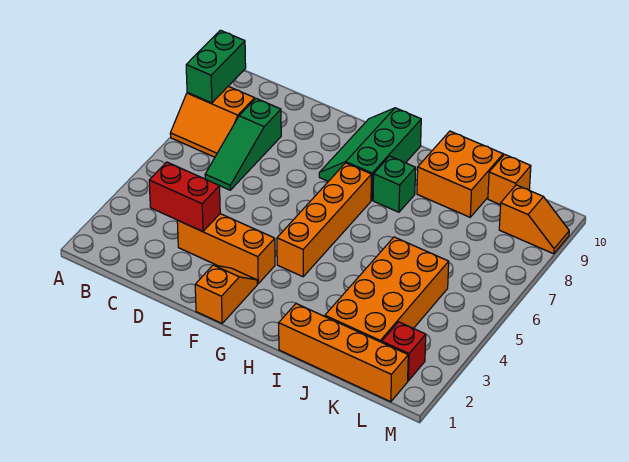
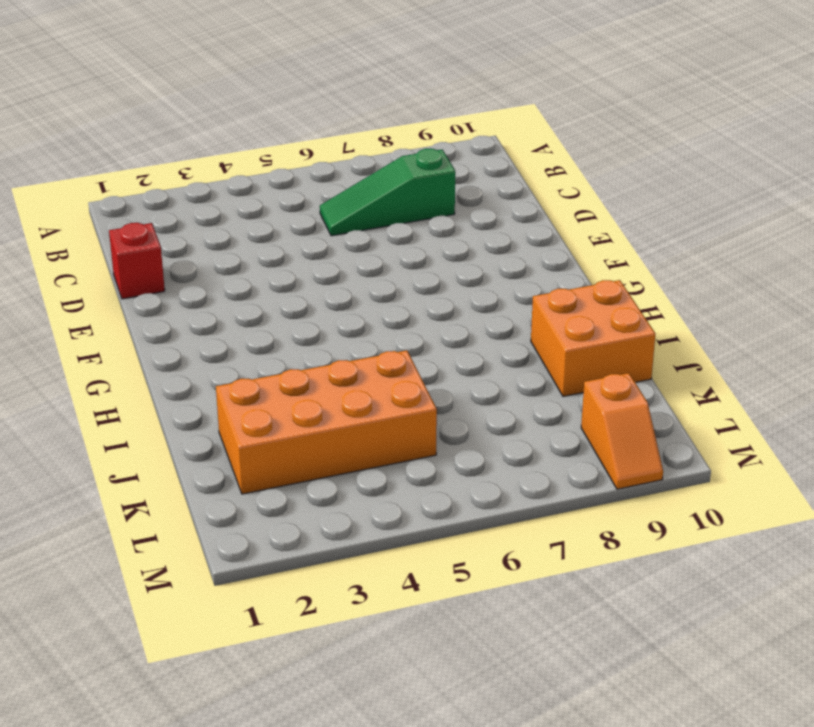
red 1x1 brick [109,223,165,299] -> red 1x1 brick moved to [382,322,426,381]
none -> orange 2x2 slope [170,86,255,157]
none -> orange 1x3 brick [177,214,275,284]
none -> orange 1x2 slope [195,265,257,323]

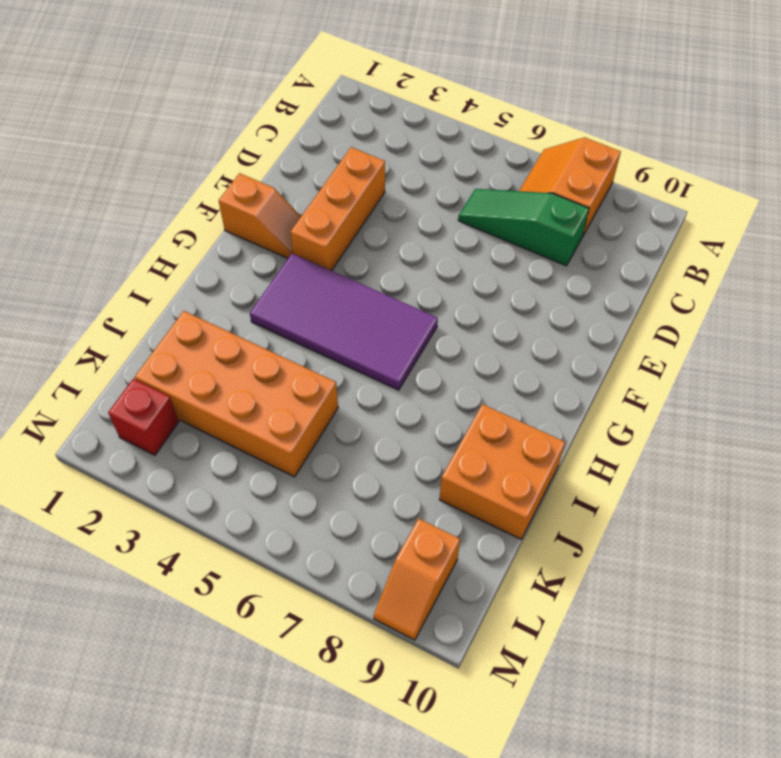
purple 2x4 tile [250,254,438,390] -> orange 1x4 brick [277,163,371,277]
none -> green 2x3 slope [319,108,421,200]
none -> green 1x1 brick [373,156,416,212]
none -> orange 1x4 brick [279,304,408,402]

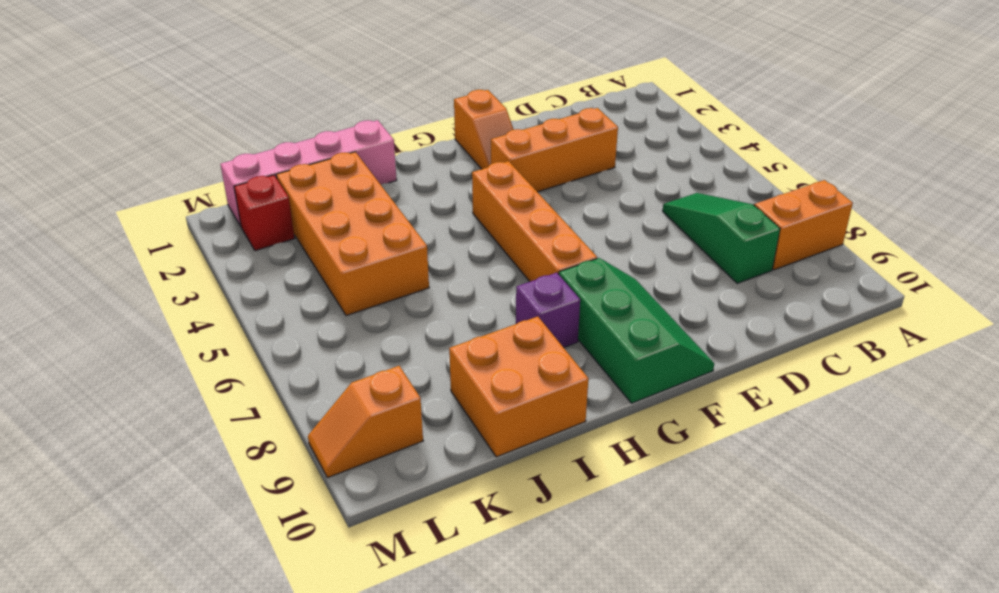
purple 1x1 brick [516,273,580,348] -> green 1x1 brick [373,156,416,212]
pink 1x4 brick [220,120,397,226] -> orange 1x4 brick [279,304,408,402]
none -> orange 1x1 brick [488,154,531,205]
none -> green 1x2 brick [186,30,246,103]
none -> red 1x2 brick [149,162,220,232]

